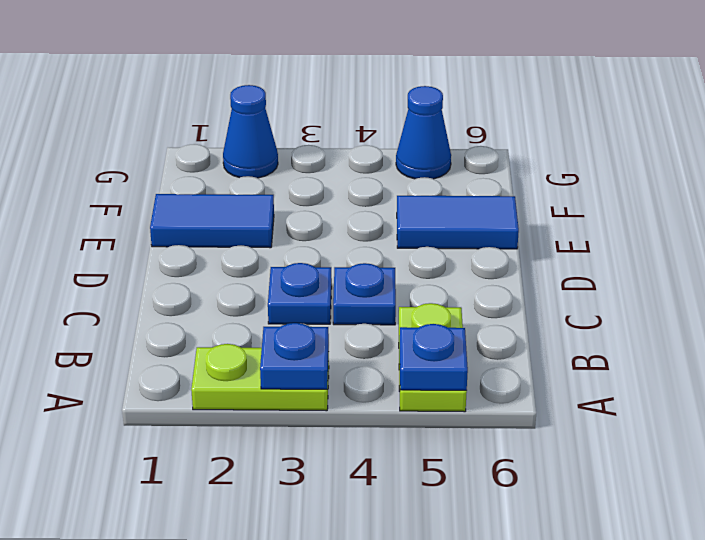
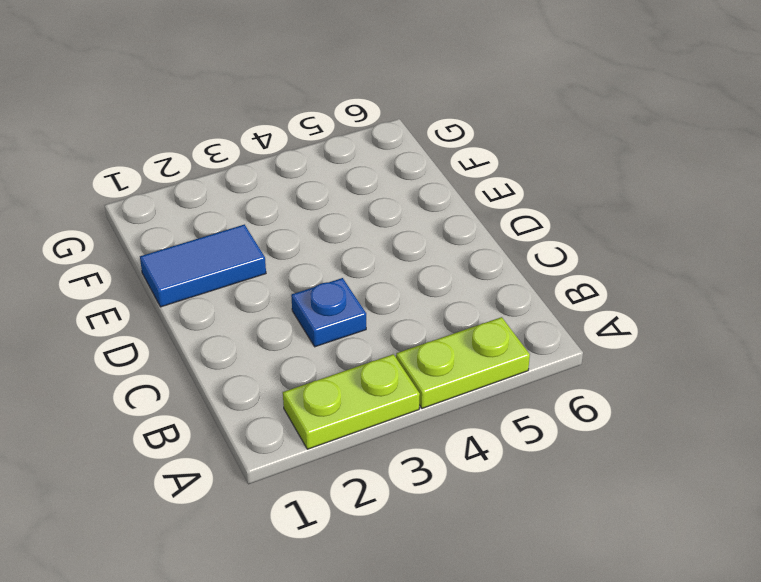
lime 1x2 plate [396,317,530,408] -> lime 1x2 plate turned to [399,303,467,412]
none -> blue 1x1 plate [333,263,396,325]
none -> blue 1x2 tile [397,196,519,249]

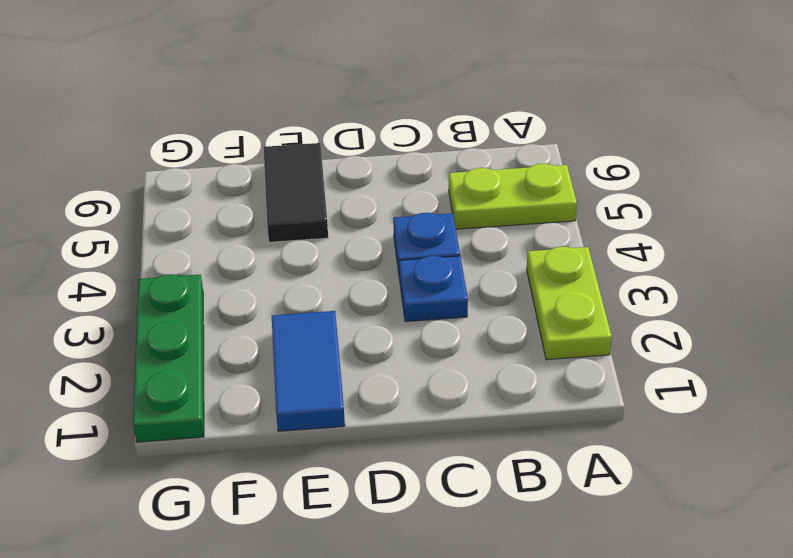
black 1x2 tile [264,143,328,242] -> blue 1x2 tile [397,196,519,249]
green 1x3 plate [133,274,204,442] -> blue 1x1 cone [223,85,278,178]
none -> blue 1x1 cone [396,86,451,179]
none -> blue 1x1 plate [260,323,329,389]

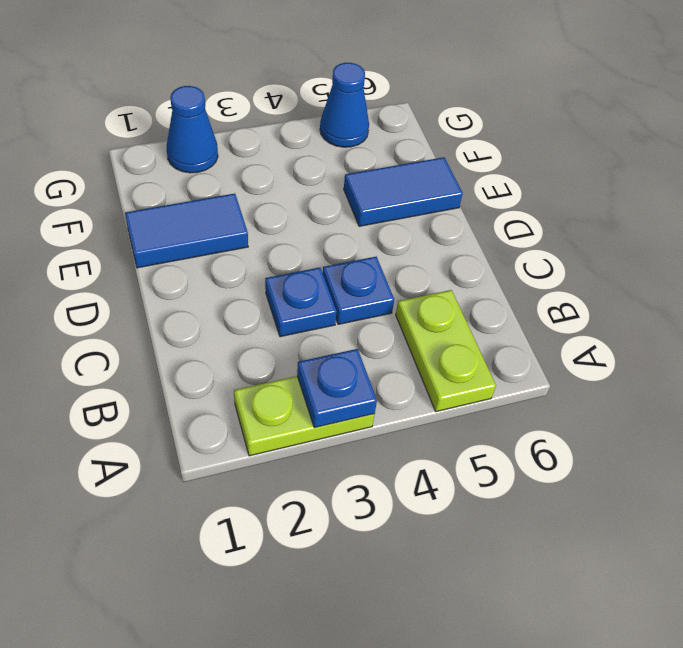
none -> blue 1x1 plate [400,324,468,390]

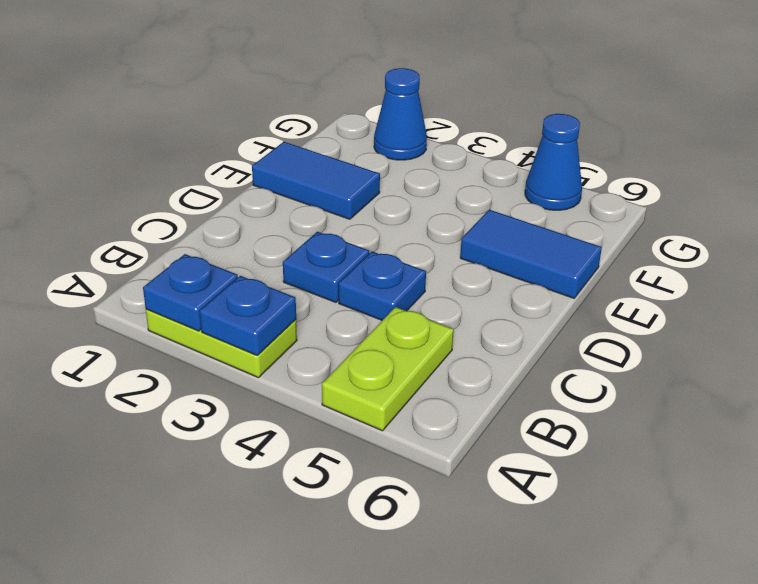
blue 1x1 plate [143,254,238,331] -> blue 1x1 plate moved to [400,324,468,390]

